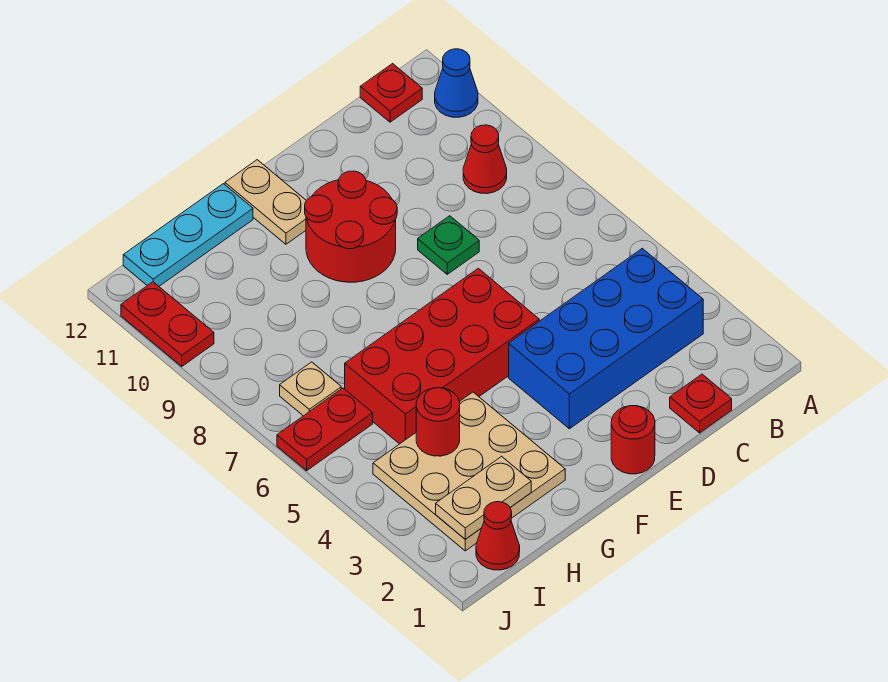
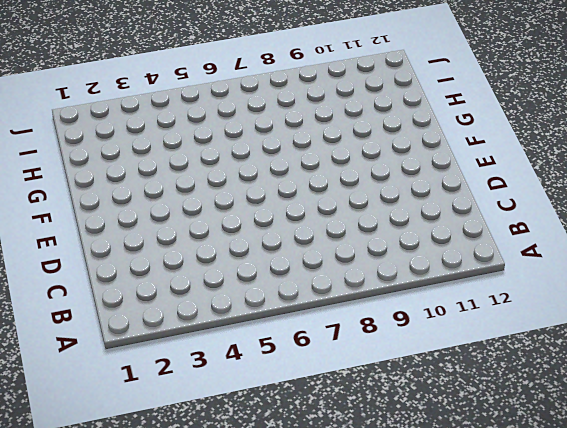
none -> blue 1x1 cone [435,49,478,117]
none -> blue 2x4 brick [509,248,703,429]
none -> red 1x1 cone [463,125,507,194]

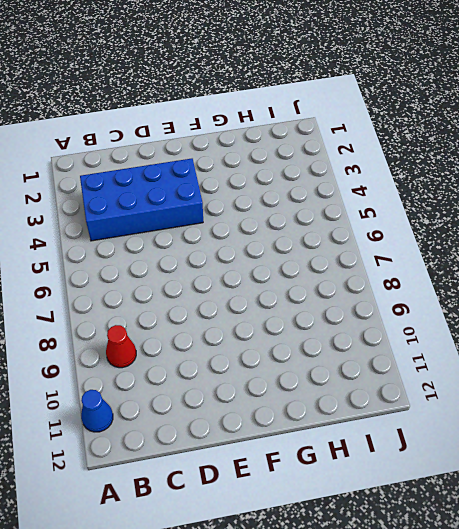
none -> red 1x1 plate [360,64,422,122]
none -> red 1x1 plate [670,374,732,433]
none -> green 1x1 plate [418,216,479,274]

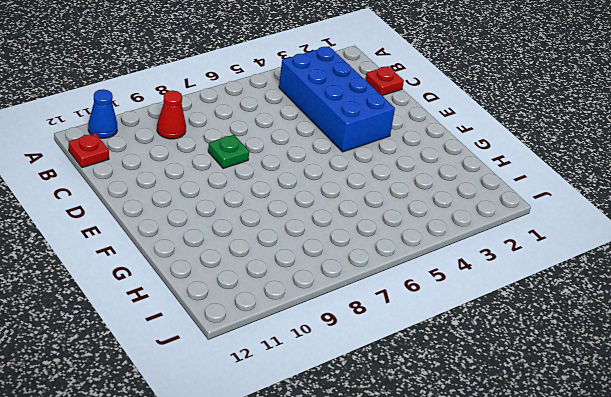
none -> red 1x1 round brick [611,406,655,474]
none -> red 2x4 brick [345,268,539,444]
none -> red 2x2 round brick [305,171,397,282]

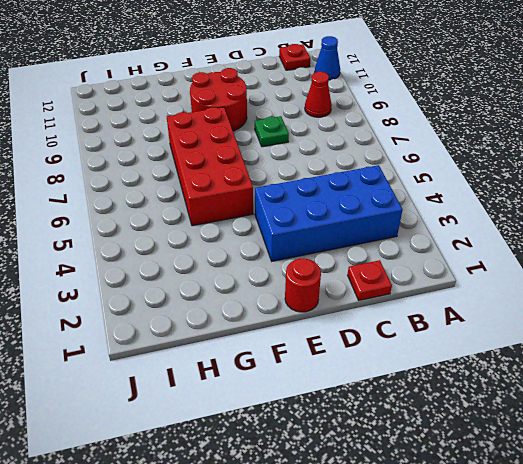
red 2x4 brick [167,107,253,226] -> red 2x4 brick turned to [345,268,539,444]
none -> tan 1x2 plate [225,160,306,244]
none -> tan 3x3 plate [373,392,565,551]
none -> cyan 1x3 plate [123,184,253,286]

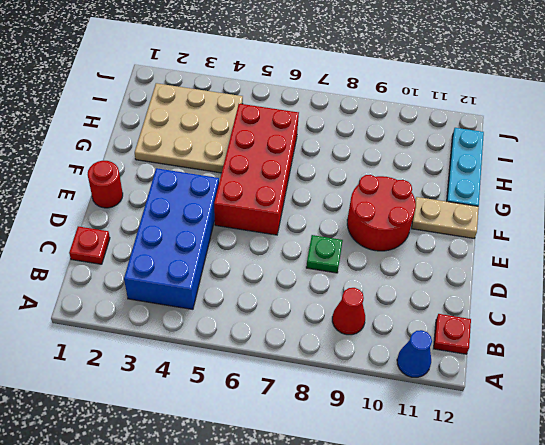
none -> red 1x1 cone [476,502,520,570]
none -> red 1x2 plate [277,388,373,471]
none -> tan 1x1 plate [280,362,341,416]

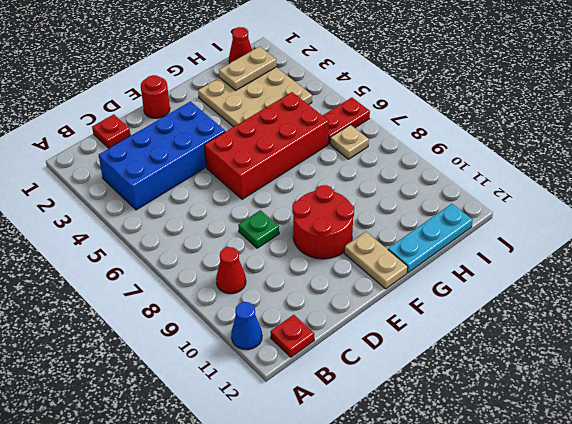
none -> red 1x2 plate [121,282,214,366]
none -> red 1x1 round brick [416,388,460,456]

